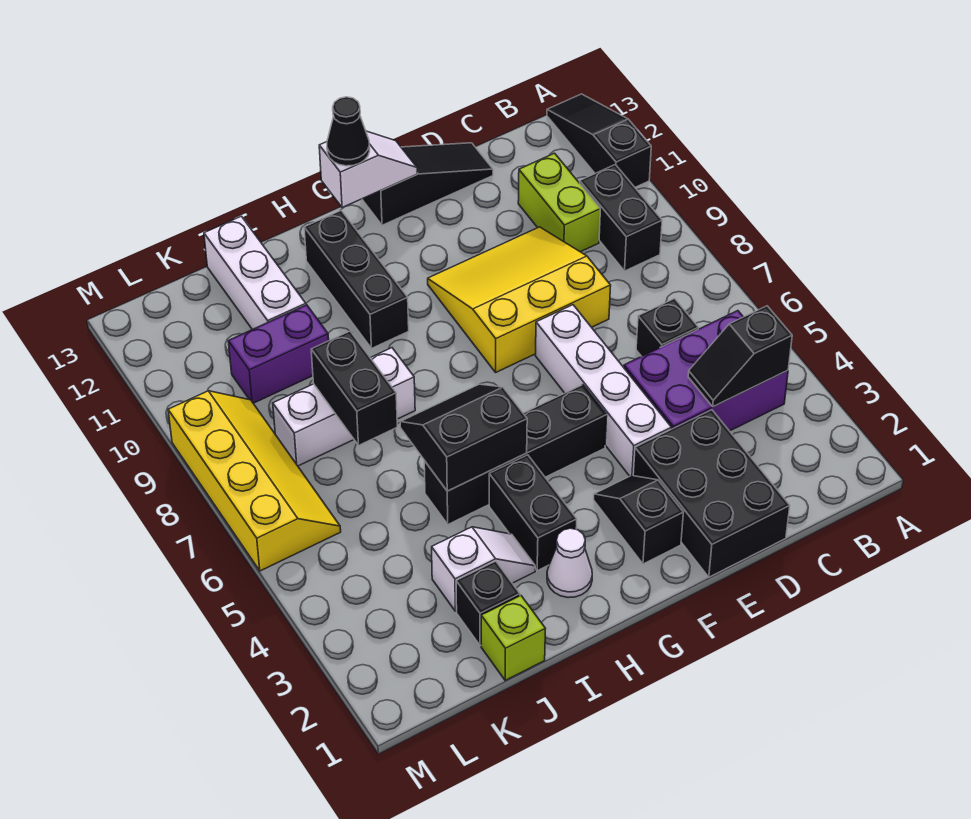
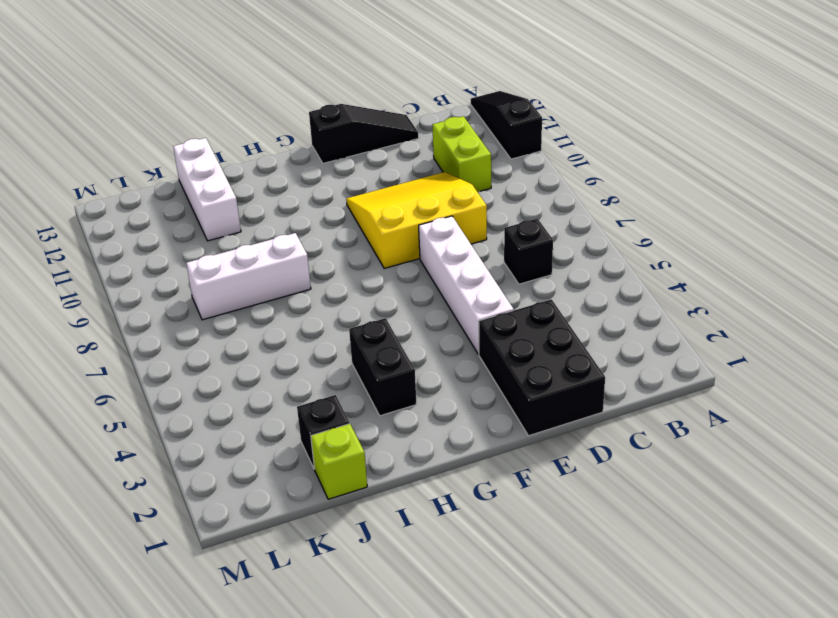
none -> purple 2x3 brick [624,311,788,431]
none -> black 1x2 brick [580,165,662,271]
none -> black 1x2 slope [594,475,683,564]

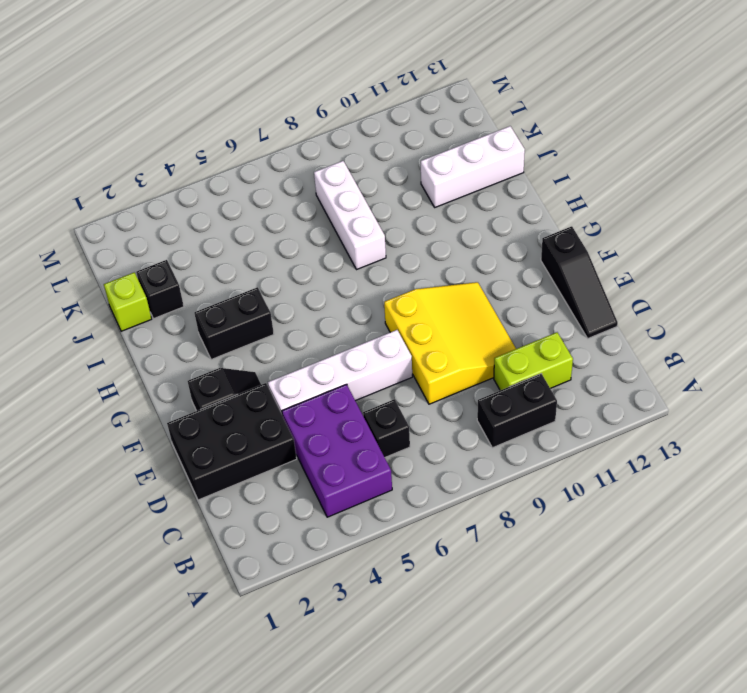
none -> black 1x3 slope [547,94,651,187]
none -> black 1x4 brick [424,385,607,524]
none -> white 1x1 cone [547,528,592,598]

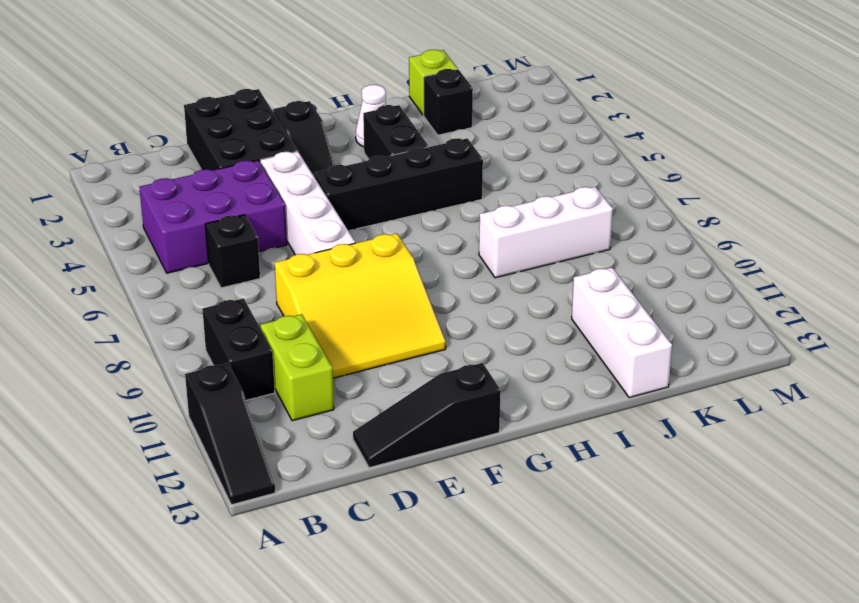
none -> black 1x3 brick [304,211,409,348]
none -> white 1x2 slope [432,527,535,611]
none -> purple 1x2 brick [228,305,329,403]

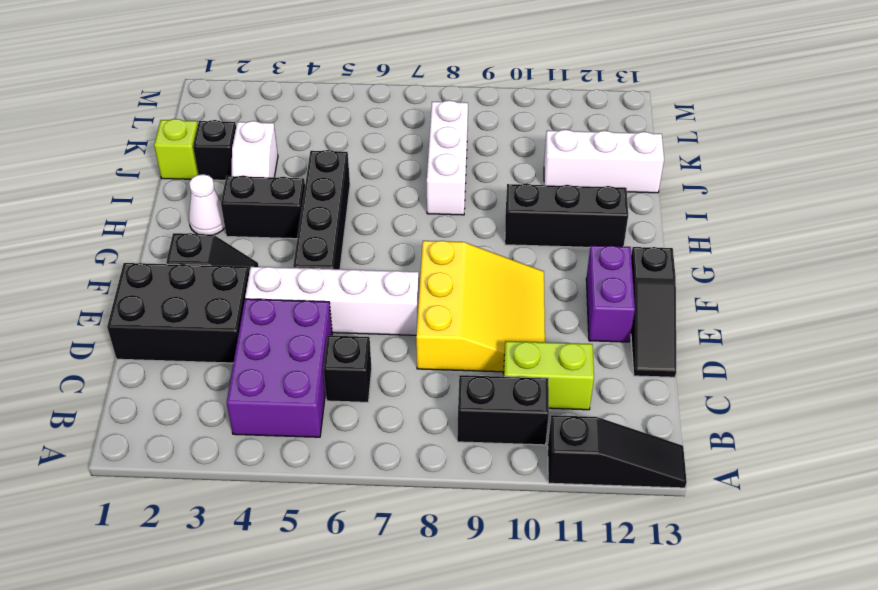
purple 1x2 brick [586,246,635,342] -> purple 1x2 brick moved to [228,305,329,403]
none -> yellow 2x4 slope [168,391,341,571]
none -> black 1x2 slope [688,306,792,407]
none -> white 1x2 slope [319,131,417,208]

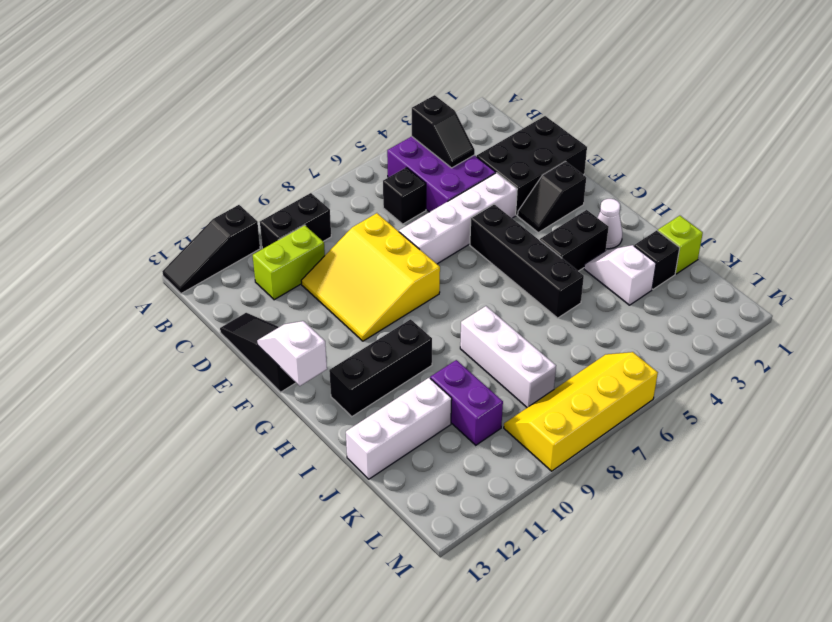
none -> black 2x2 slope [400,384,527,491]
none -> black 1x2 brick [311,331,397,445]
none -> black 1x1 cone [327,97,370,166]

